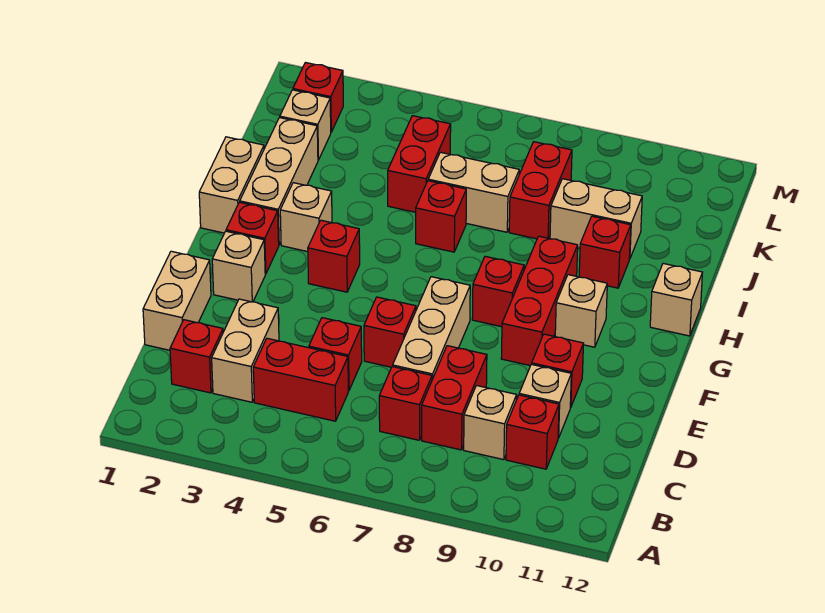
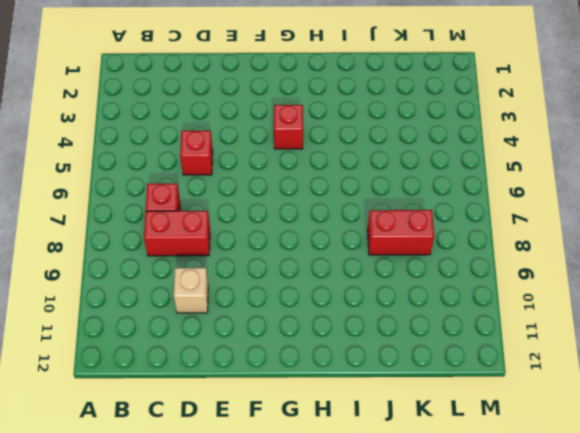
none -> red 1x1 brick [170,320,223,393]
none -> tan 1x2 brick [212,299,279,402]
none -> red 1x2 brick [253,338,348,421]
none -> tan 1x1 brick [464,386,517,460]

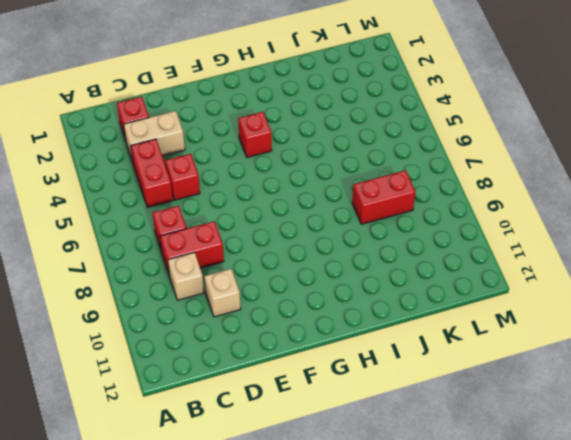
none -> red 1x1 brick [506,395,559,469]
none -> tan 1x2 brick [143,251,211,350]
none -> tan 1x3 brick [393,277,470,379]
none -> red 1x1 brick [364,297,416,367]

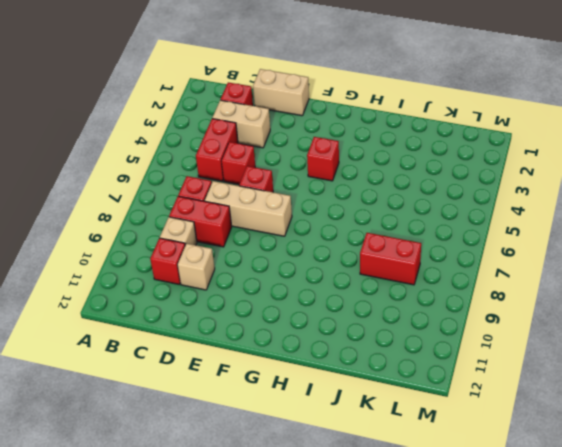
none -> red 1x1 brick [532,334,583,408]
none -> tan 1x1 brick [212,231,265,302]
none -> red 1x3 brick [501,236,578,366]
none -> red 1x1 brick [226,202,279,274]

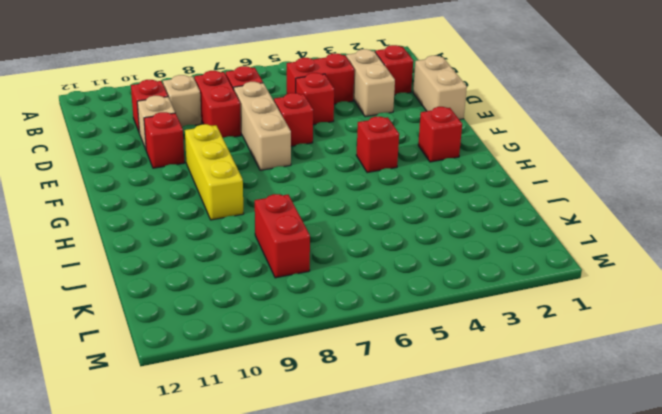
yellow 1x3 brick [185,124,244,220] -> red 1x3 brick [501,236,578,366]
none -> tan 1x1 brick [212,231,265,302]
none -> red 1x1 brick [472,256,524,327]
none -> tan 1x1 brick [555,275,607,347]
none -> tan 1x2 brick [199,137,264,233]

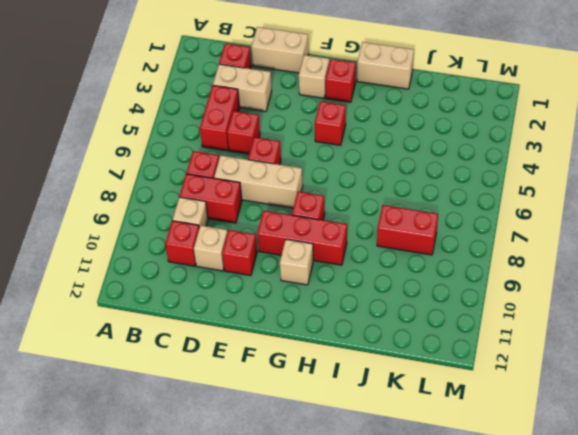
none -> tan 1x3 brick [240,118,318,244]
none -> tan 1x1 brick [280,183,332,252]
none -> tan 1x1 brick [650,264,703,336]
none -> red 1x1 brick [416,181,466,252]

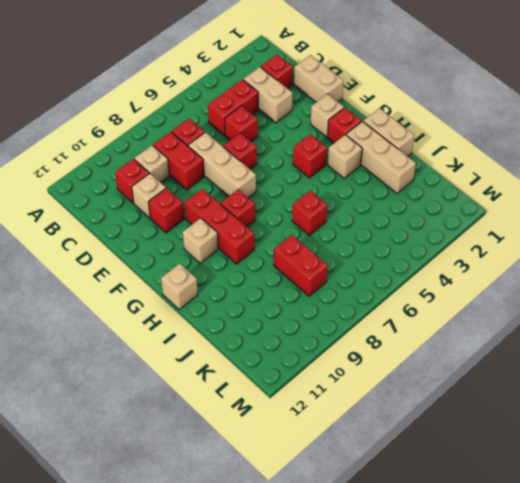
none -> red 1x1 brick [579,216,631,288]
none -> red 1x2 brick [388,116,451,212]
none -> tan 1x2 brick [428,152,519,232]
none -> tan 1x2 brick [550,179,642,259]

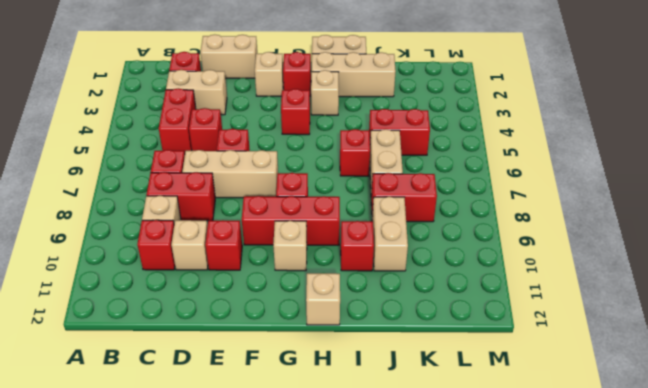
none -> tan 1x1 brick [280,90,331,160]
none -> red 1x1 brick [293,63,343,132]

